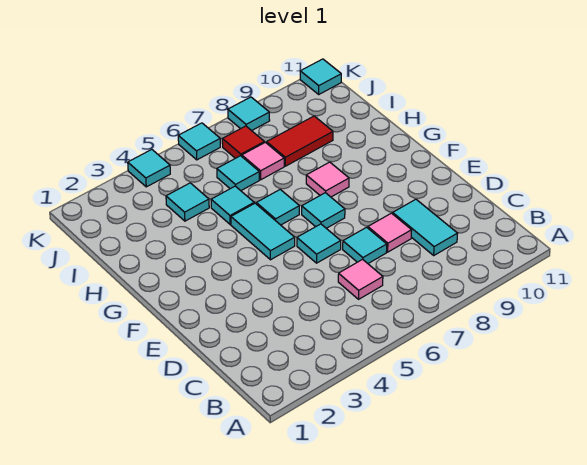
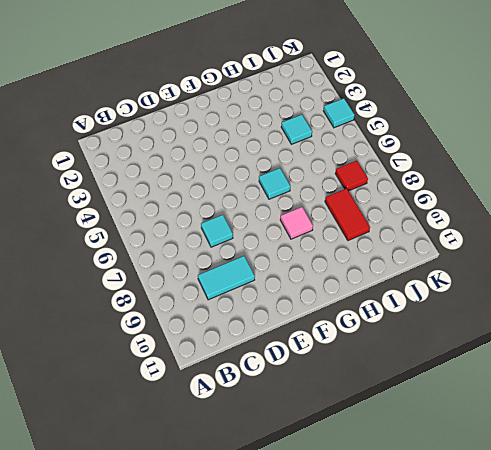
none -> pink 1x1 tile [338,259,383,299]
none -> pink 1x1 tile [368,213,412,252]
none -> cyan 1x1 tile [297,224,341,263]

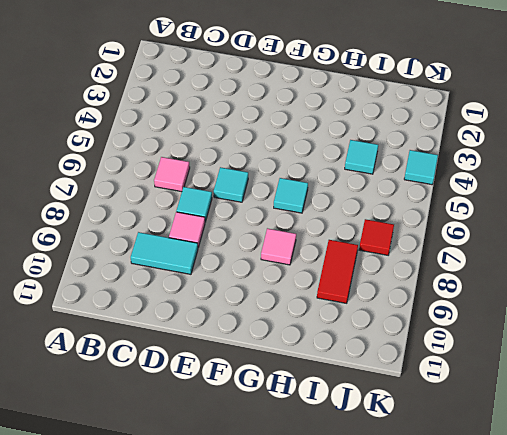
none -> cyan 1x2 tile [231,203,295,260]
none -> cyan 1x1 tile [302,193,345,228]
none -> cyan 1x1 tile [211,186,254,224]

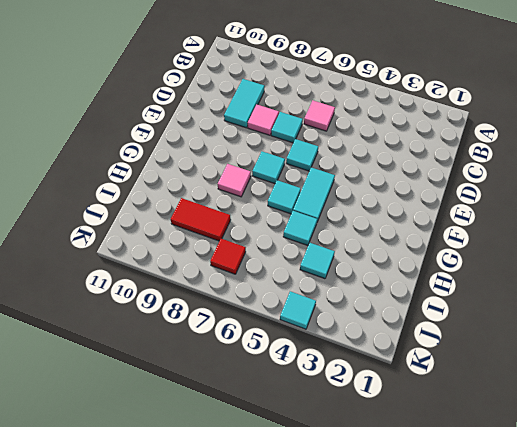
none -> cyan 1x1 tile [217,156,259,191]
none -> pink 1x1 tile [242,142,284,180]
none -> cyan 1x1 tile [178,123,220,160]

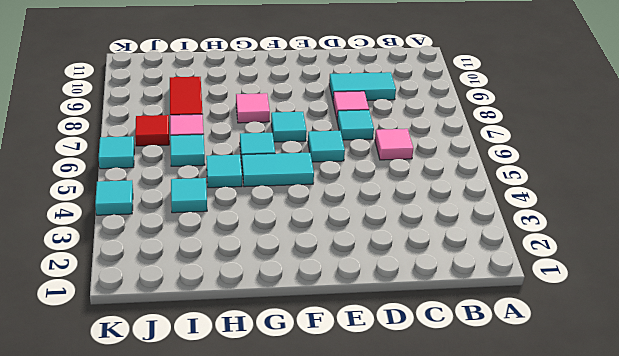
none -> cyan 1x1 tile [228,97,270,131]
none -> cyan 1x1 tile [300,59,341,94]

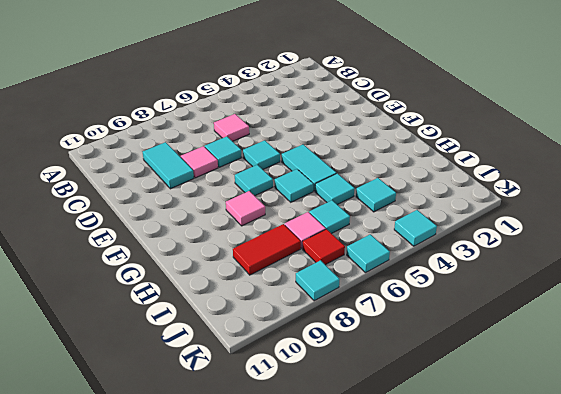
none -> cyan 1x1 tile [300,59,341,94]

